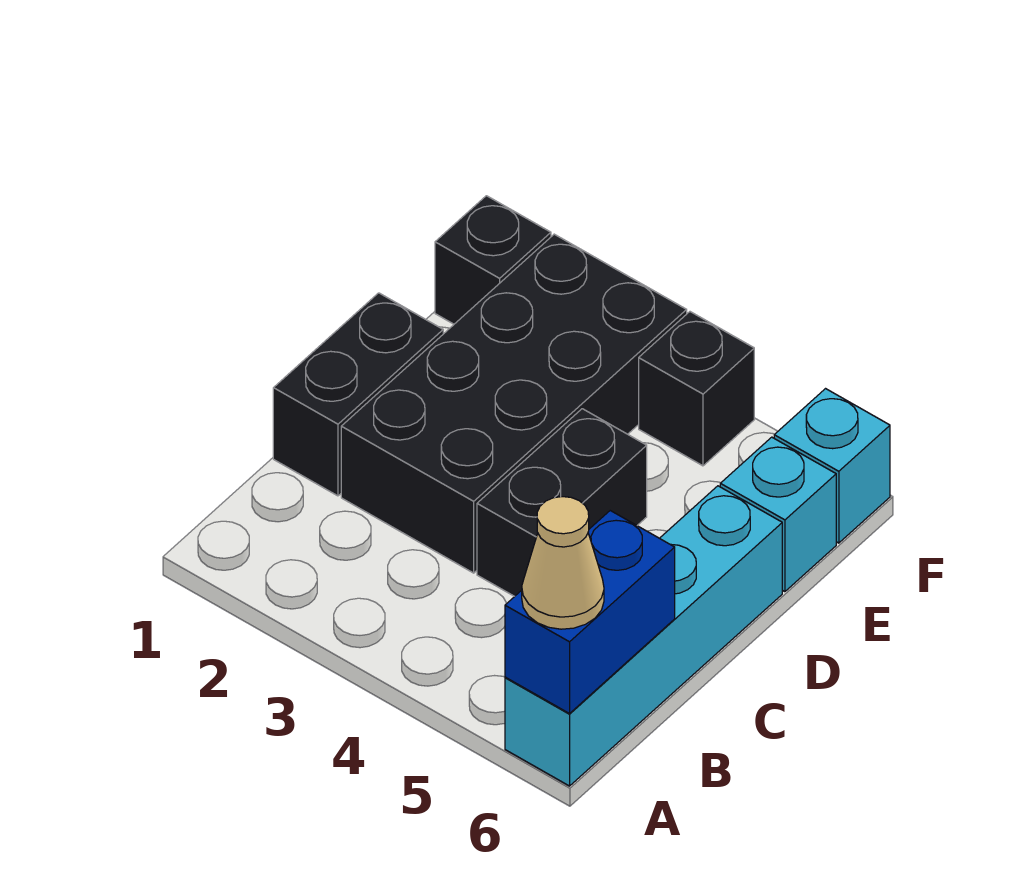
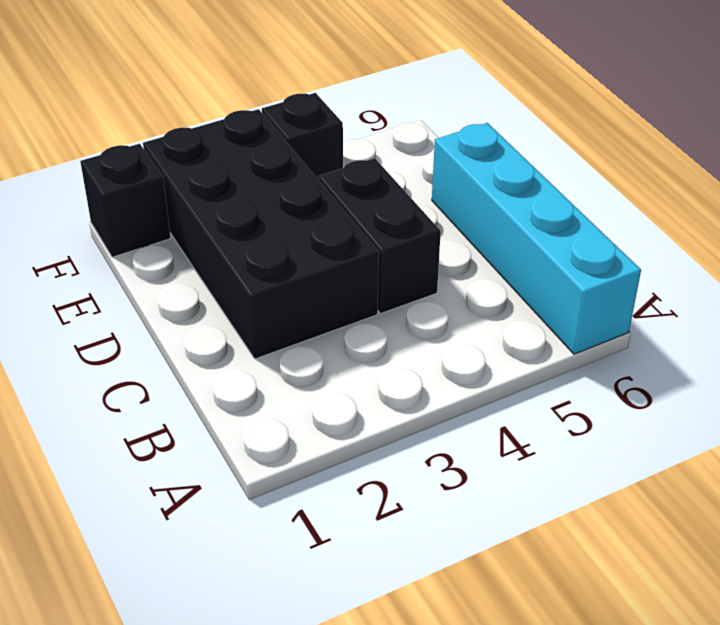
none -> black 1x2 brick [273,293,443,496]
none -> cyan 1x1 brick [720,437,836,592]

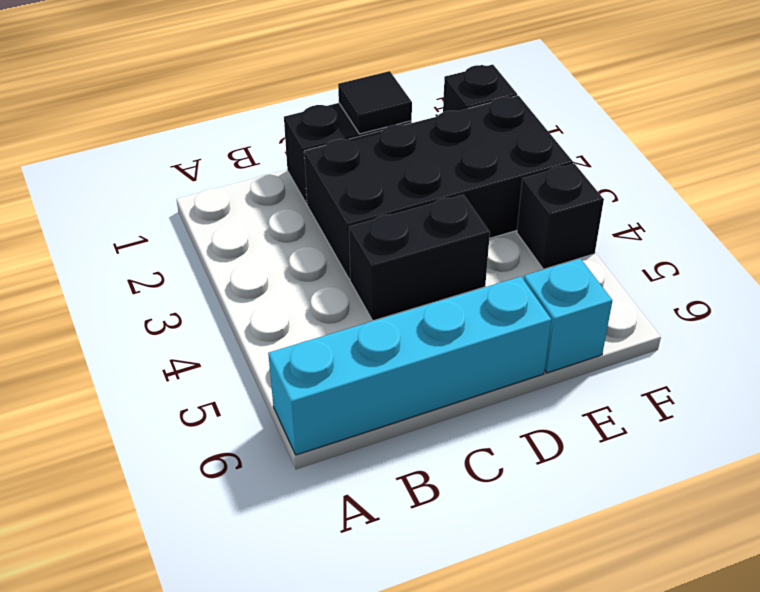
black 1x1 tile [338,71,412,134] -> none
none -> cyan 1x1 brick [774,389,890,543]
none -> blue 1x2 brick [505,511,675,714]

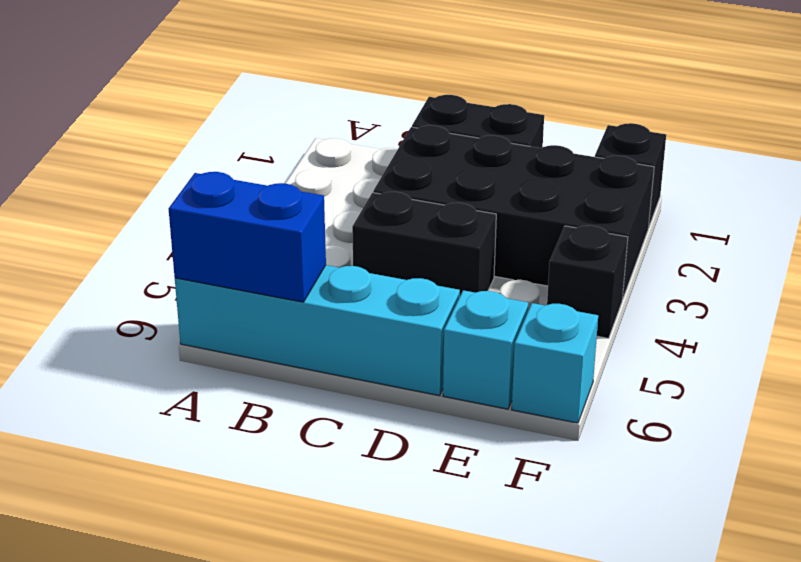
none -> tan 1x1 cone [522,497,604,629]

